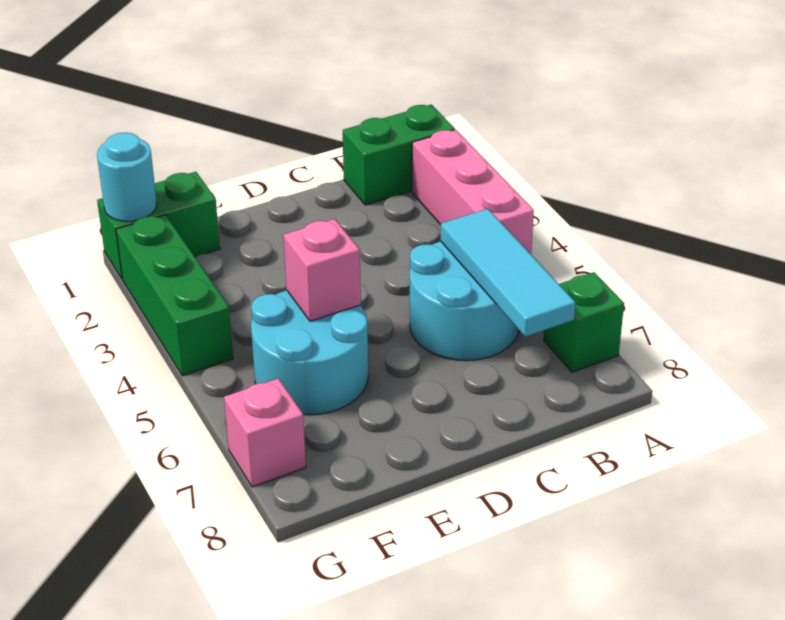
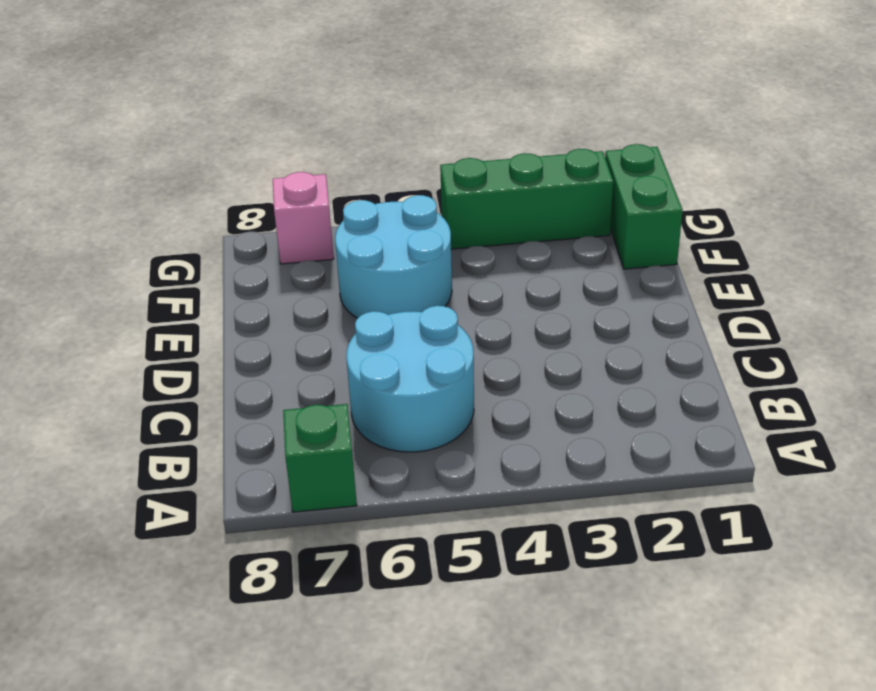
none -> green 1x2 brick [343,105,455,205]
none -> pink 1x3 brick [412,130,534,254]

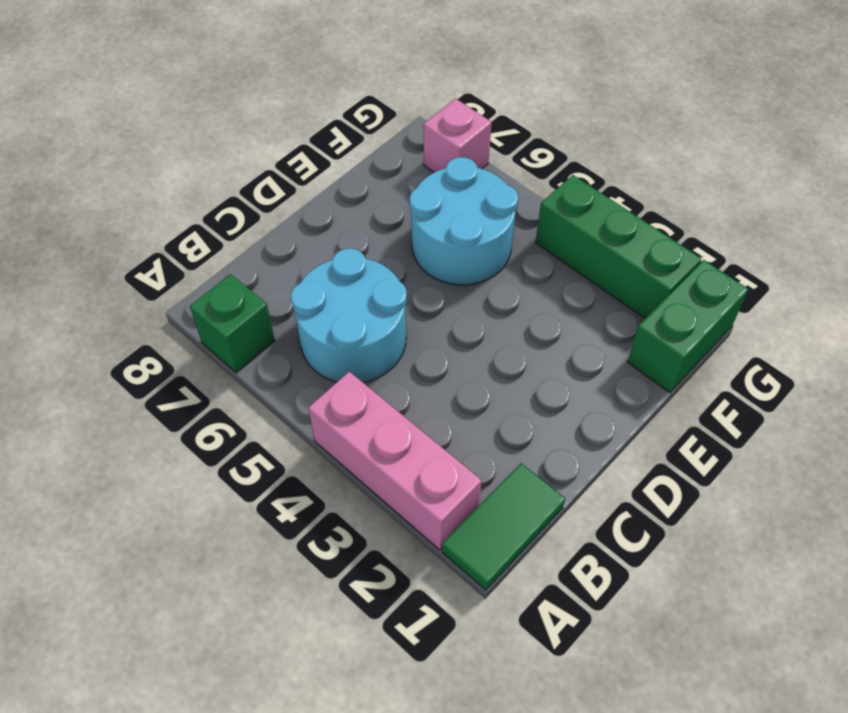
green 1x2 tile [442,463,565,590] -> green 1x2 brick [343,105,455,205]
none -> cyan 1x3 tile [441,209,575,337]
none -> pink 1x1 brick [283,219,361,321]

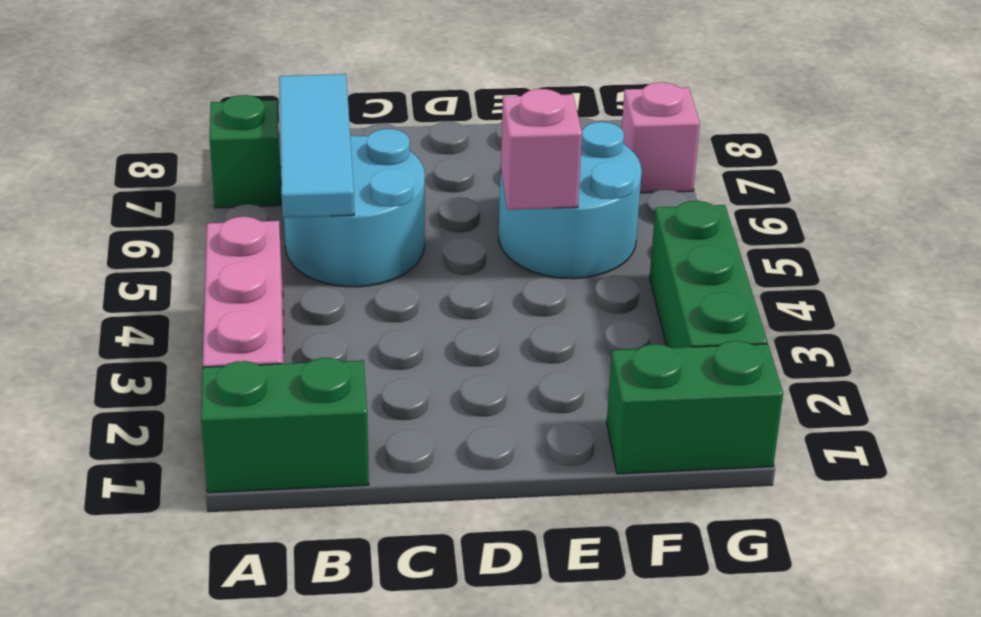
none -> cyan 1x1 round brick [97,133,157,221]

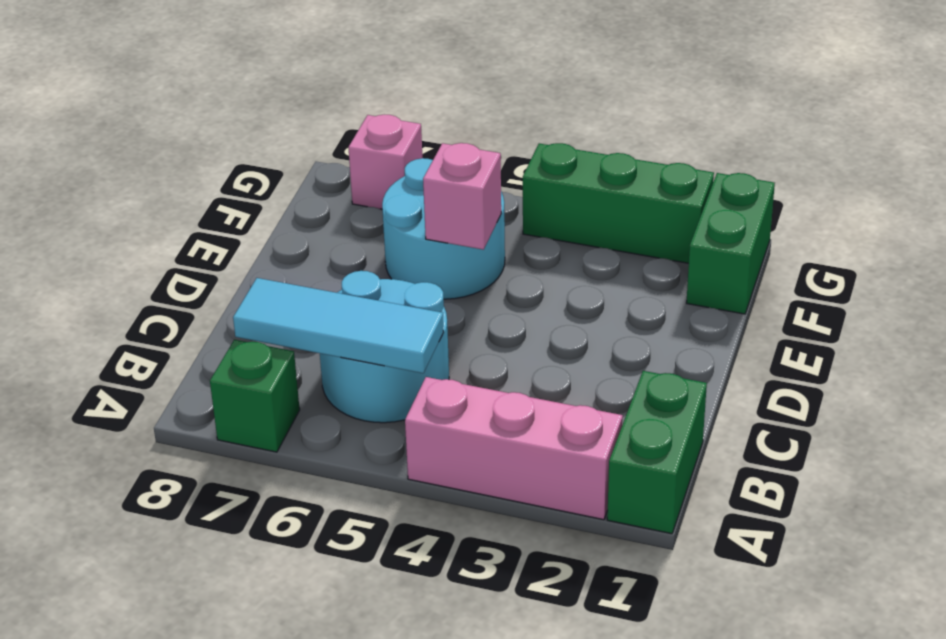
none -> cyan 1x1 round brick [97,133,157,221]

